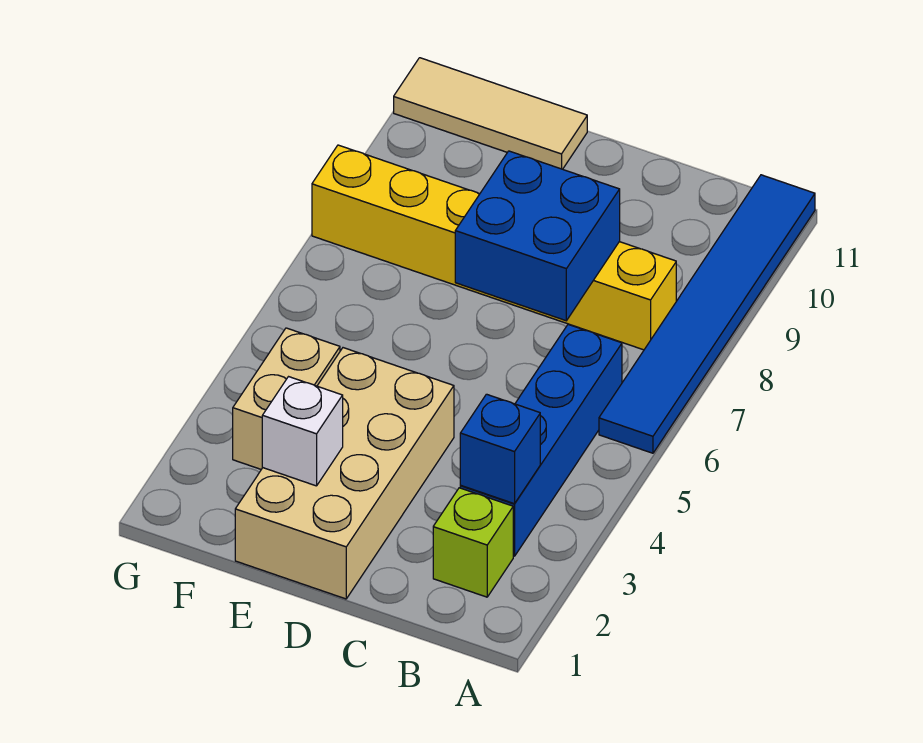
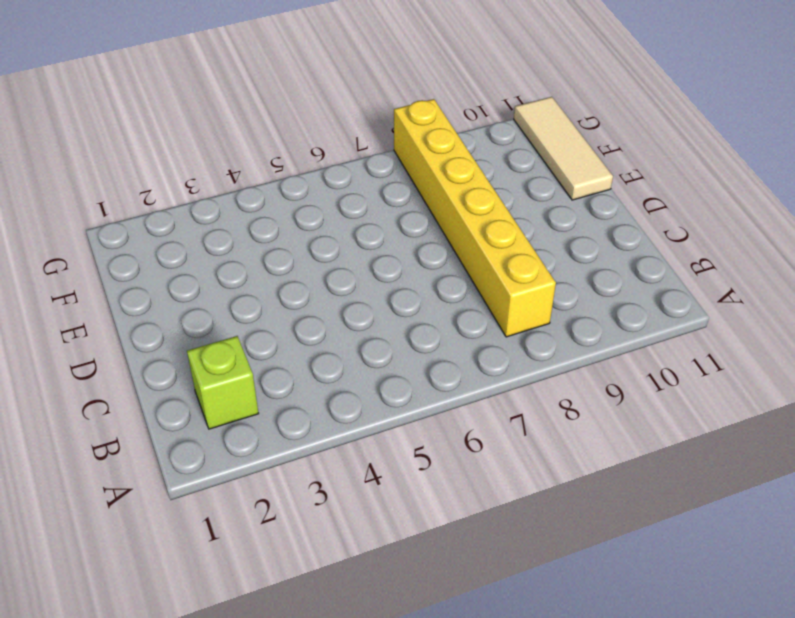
none -> blue 1x6 tile [599,175,815,453]
none -> blue 1x4 brick [460,325,622,556]

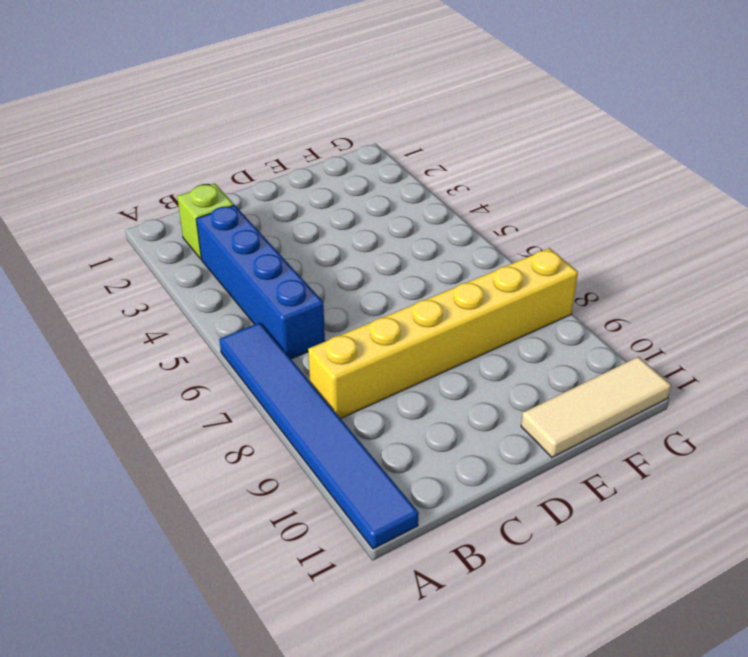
none -> tan 2x4 brick [235,348,454,599]
none -> tan 1x2 brick [233,328,340,469]

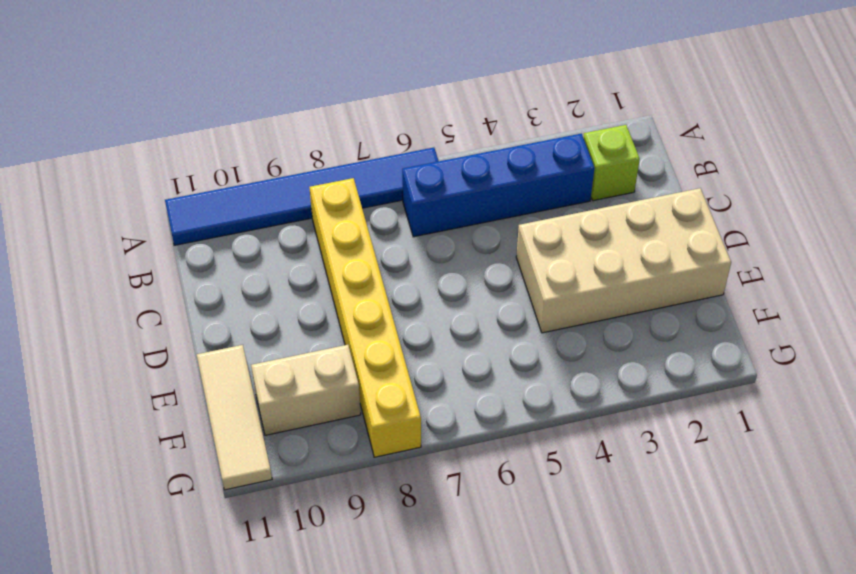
tan 1x2 brick [251,345,361,435] -> tan 1x2 brick moved to [233,328,340,469]
none -> blue 1x1 brick [460,394,540,504]
none -> blue 2x2 brick [455,151,620,321]

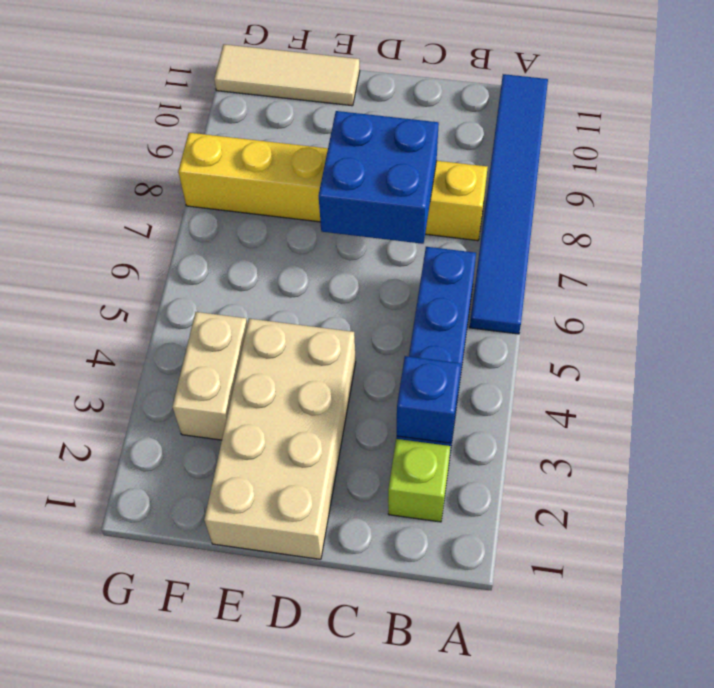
none -> white 1x1 brick [262,377,343,486]

